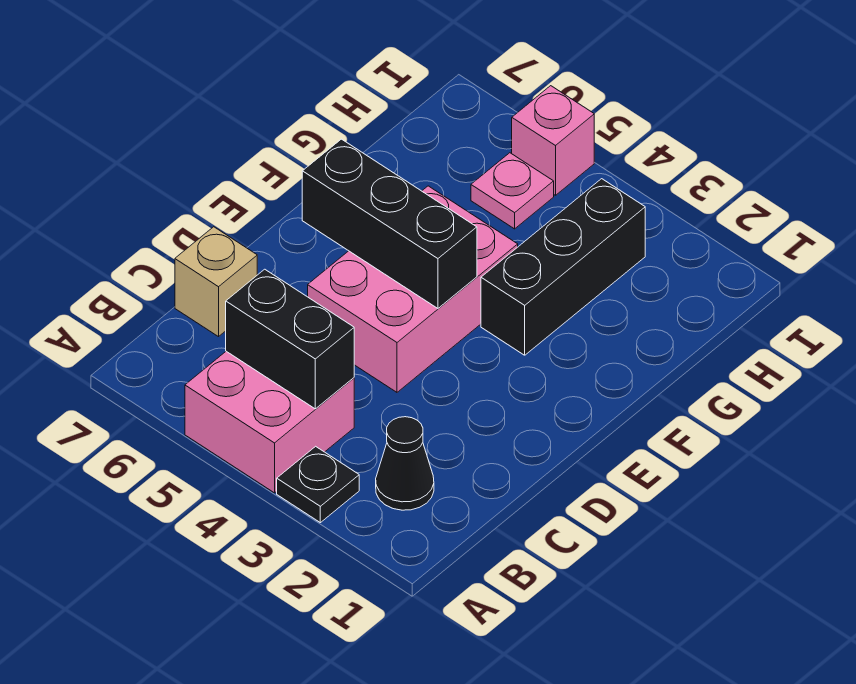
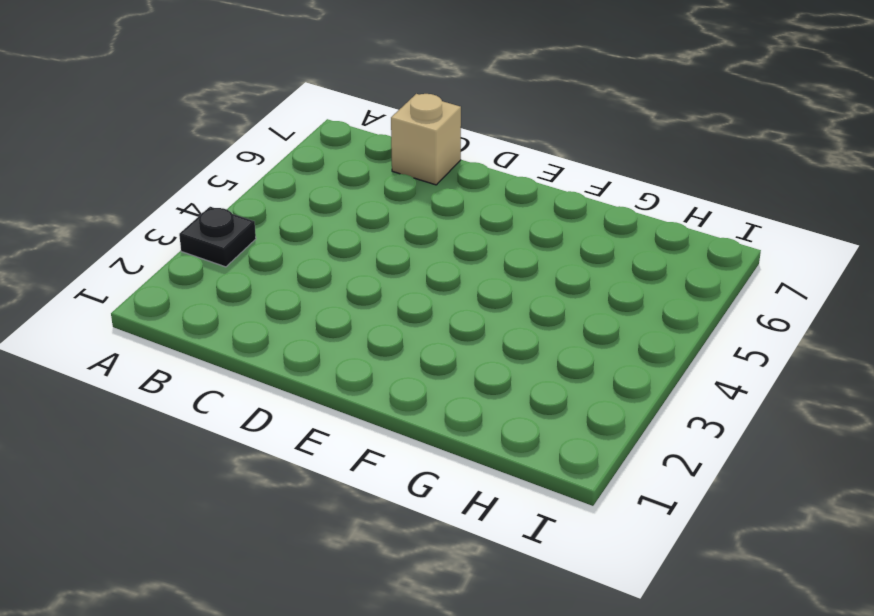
none -> pink 2x2 brick [185,351,354,493]
none -> black 1x1 cone [376,417,434,510]

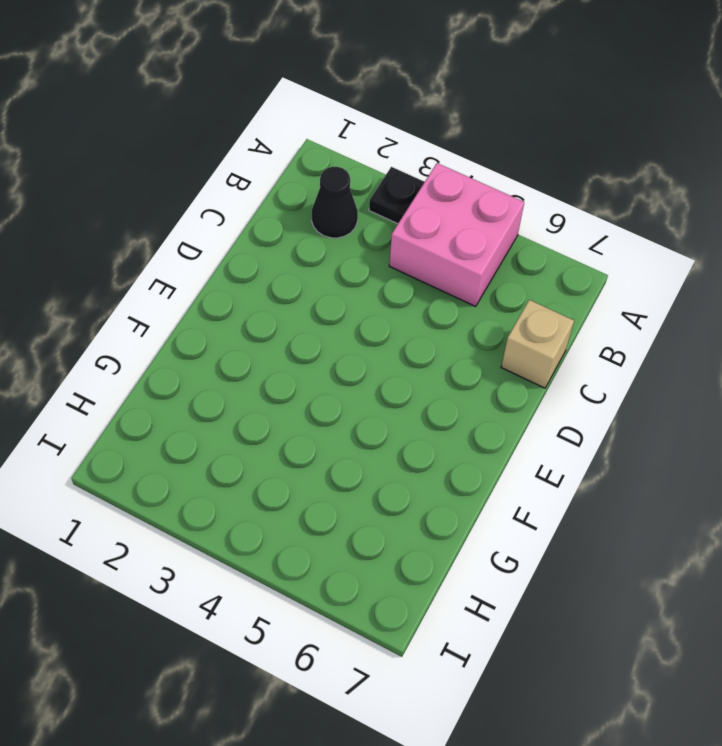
none -> pink 2x3 brick [308,186,518,392]
none -> black 1x3 brick [481,179,645,355]

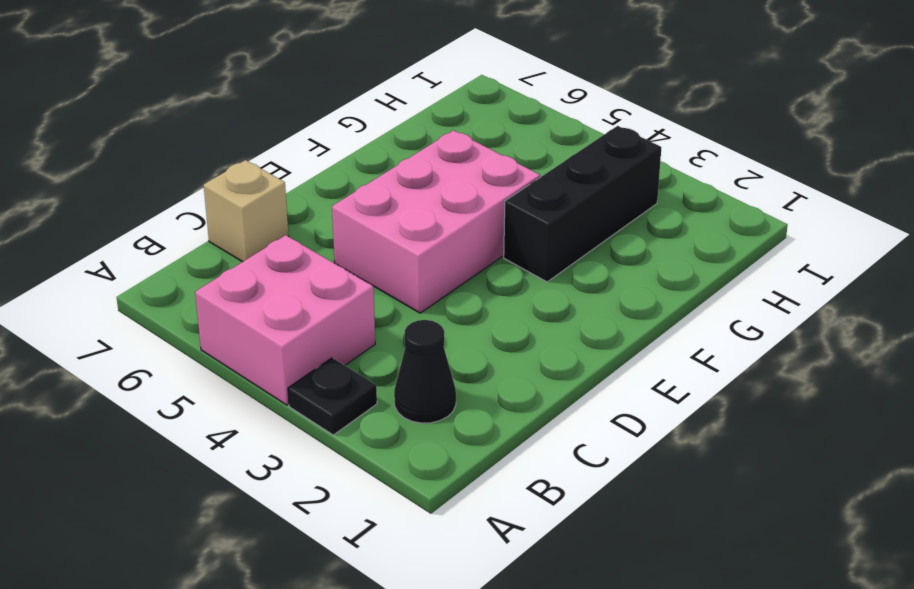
none -> pink 1x1 plate [471,153,554,229]
none -> pink 1x1 brick [512,86,594,195]

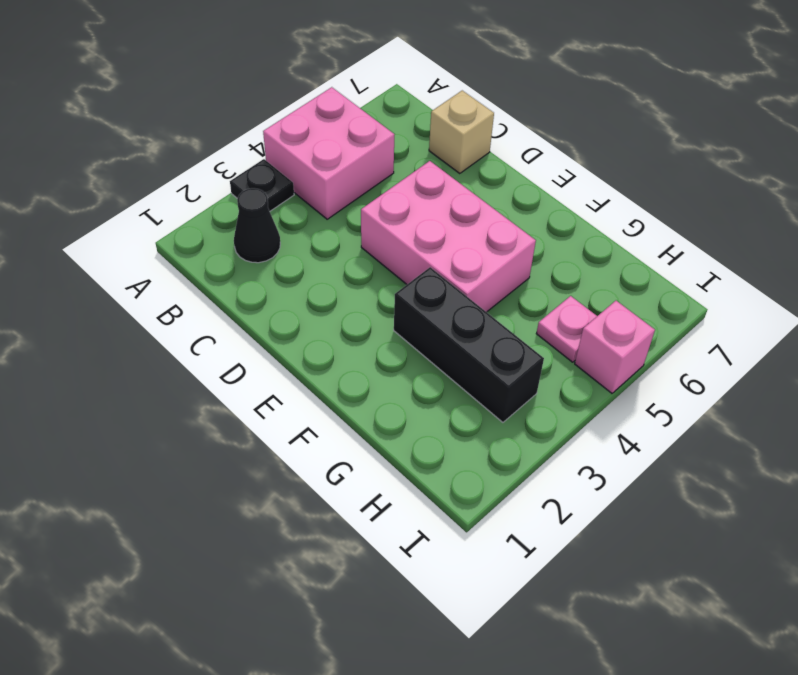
none -> black 1x2 brick [226,269,354,409]
none -> black 1x3 brick [302,139,477,308]

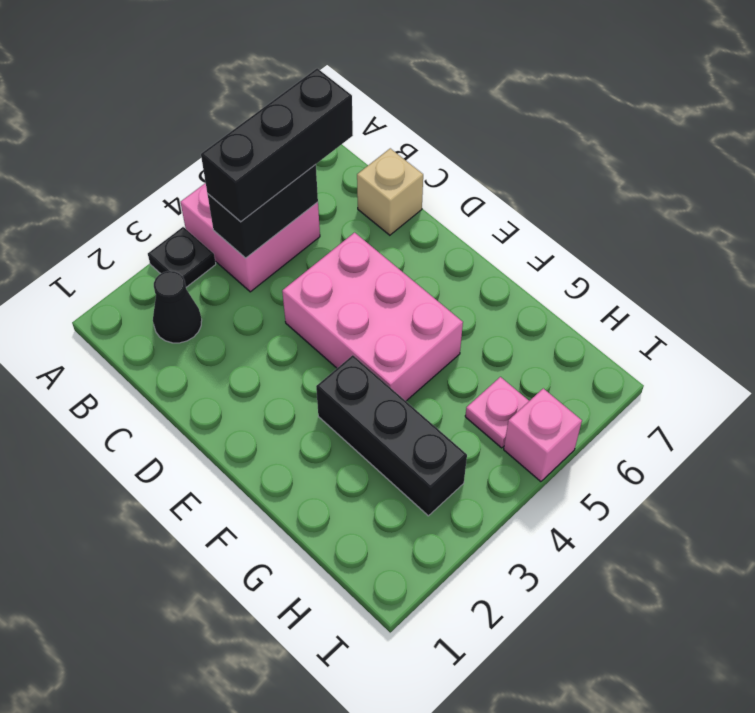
black 1x3 brick [201,68,353,222] -> black 1x3 brick moved to [302,139,477,308]

